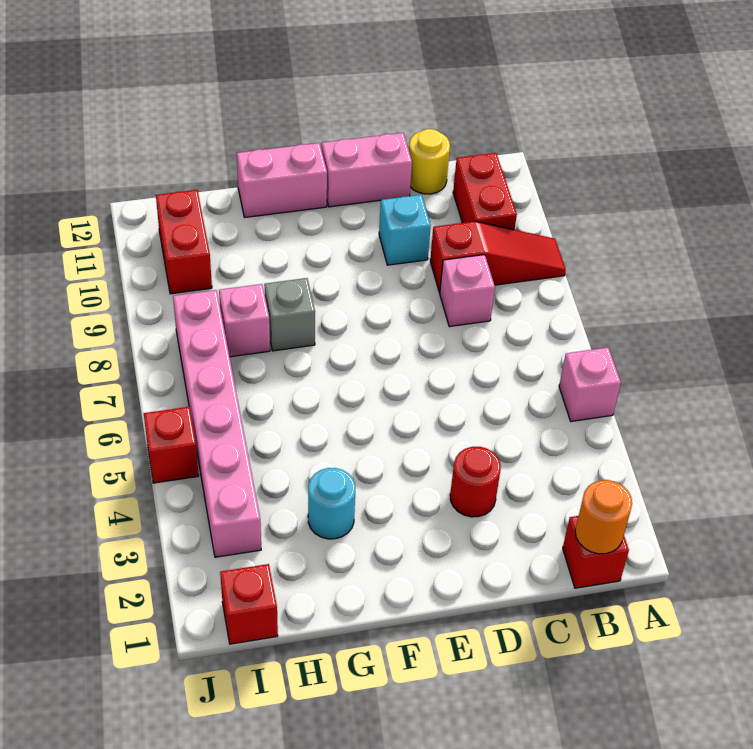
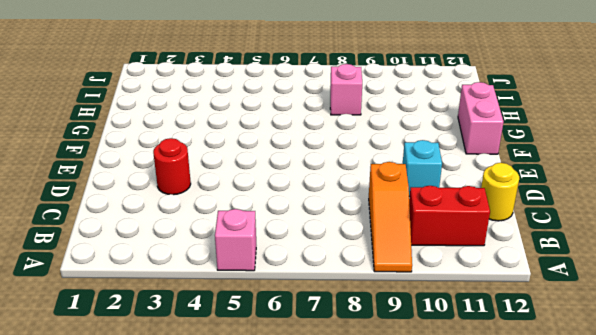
orange 1x3 slope [369,162,412,272] -> red 1x3 slope [430,221,566,293]
none -> red 1x1 brick [563,516,629,588]
none -> pink 1x1 brick [440,255,495,327]
none -> pink 1x2 brick [322,133,412,207]

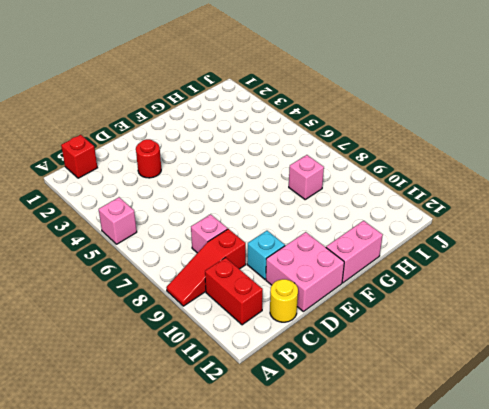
pink 2x2 brick [266,232,344,311] -> pink 1x2 brick [322,133,412,207]
none -> cyan 1x1 round brick [308,468,355,539]
none -> grey 1x1 brick [264,278,315,351]
none -> red 1x1 brick [220,564,278,644]

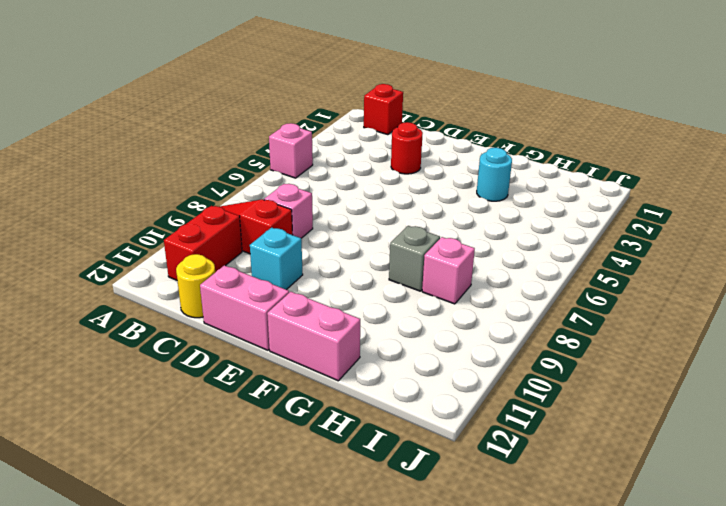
none -> red 1x1 brick [220,564,278,644]
none -> pink 1x6 brick [173,290,261,557]
none -> red 1x2 brick [156,190,212,294]

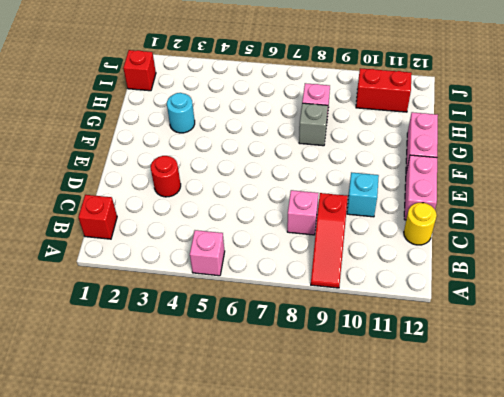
none -> red 1x2 brick [453,153,517,230]
none -> pink 1x6 brick [173,290,261,557]
none -> red 1x1 brick [144,407,199,483]

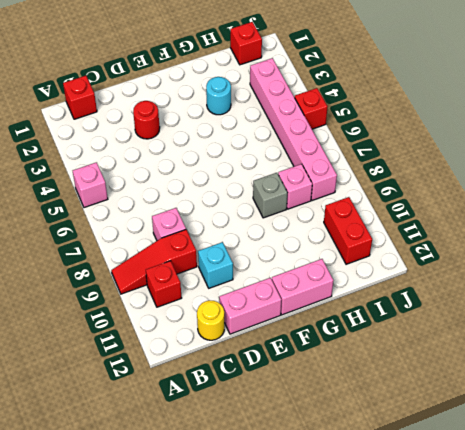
red 1x1 brick [146,261,181,307] -> red 1x2 brick [453,153,517,230]
none -> orange 1x1 round brick [575,480,632,554]

